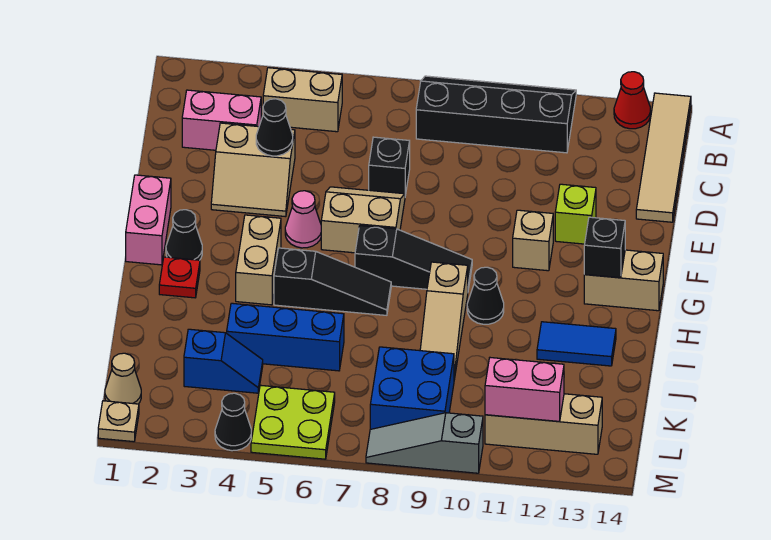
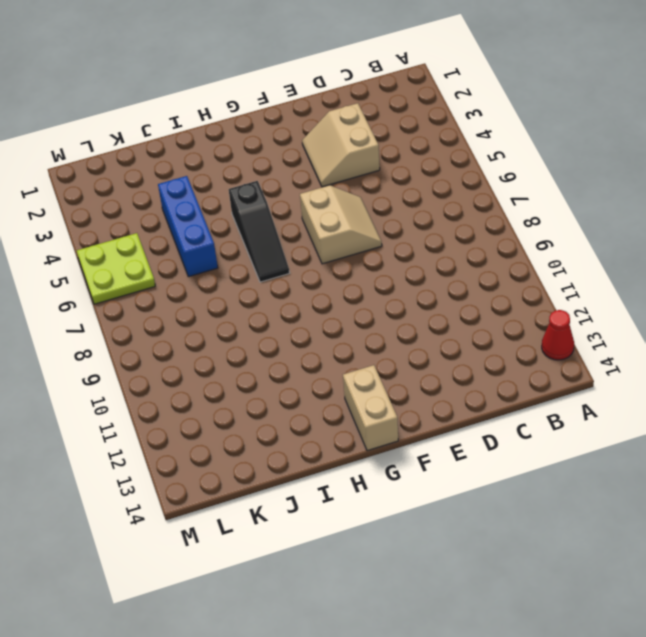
none -> black 2x4 slope [416,76,576,153]
none -> tan 1x4 tile [636,93,691,222]
none -> tan 1x2 brick [263,68,342,132]
none -> pink 1x2 brick [182,90,261,150]

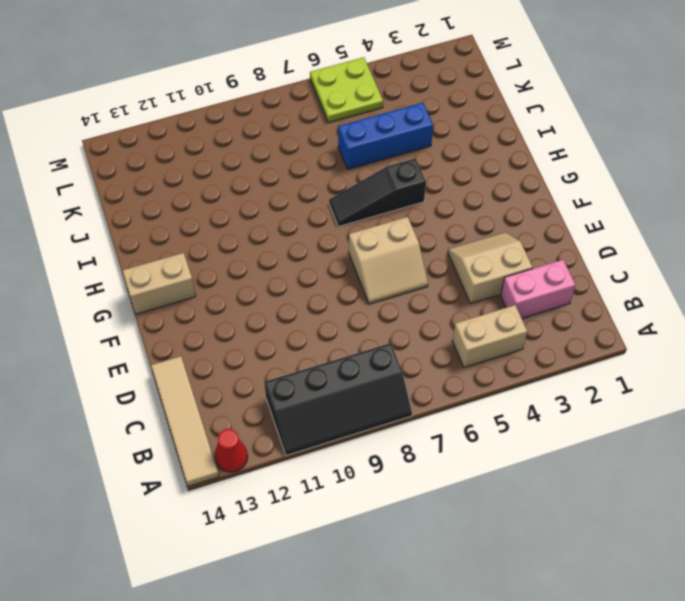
none -> black 1x1 brick [369,137,410,195]
none -> lime 1x1 brick [555,184,596,244]
none -> pink 1x2 brick [126,175,171,265]
none -> pink 1x1 cone [285,191,321,248]

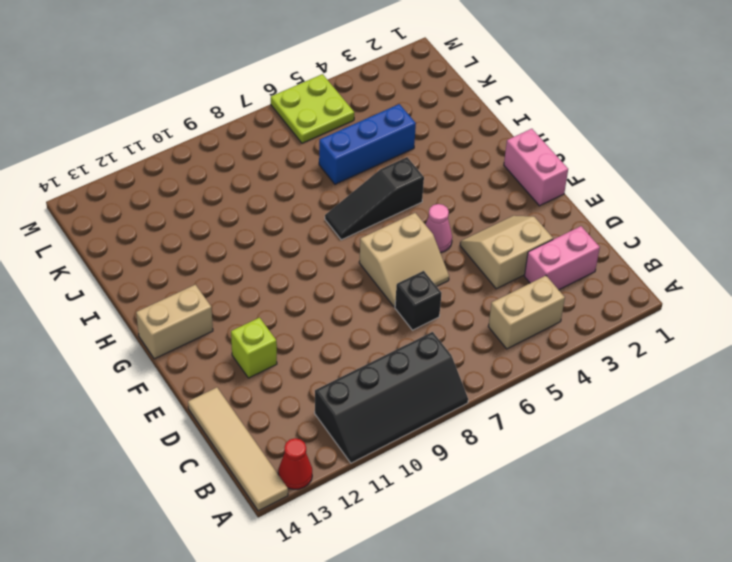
none -> tan 1x1 brick [513,210,553,271]
none -> black 1x1 cone [166,210,202,260]
none -> tan 1x2 brick [236,215,281,305]
none -> black 1x3 slope [355,226,472,289]

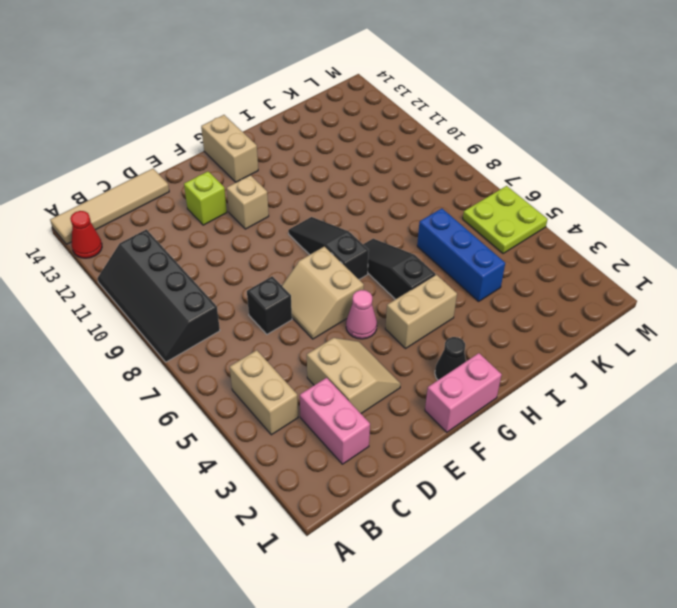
none -> red 1x1 plate [159,257,200,298]
none -> tan 1x3 slope [420,262,468,379]
none -> black 1x1 cone [467,267,504,324]
none -> blue 1x2 tile [537,322,616,366]

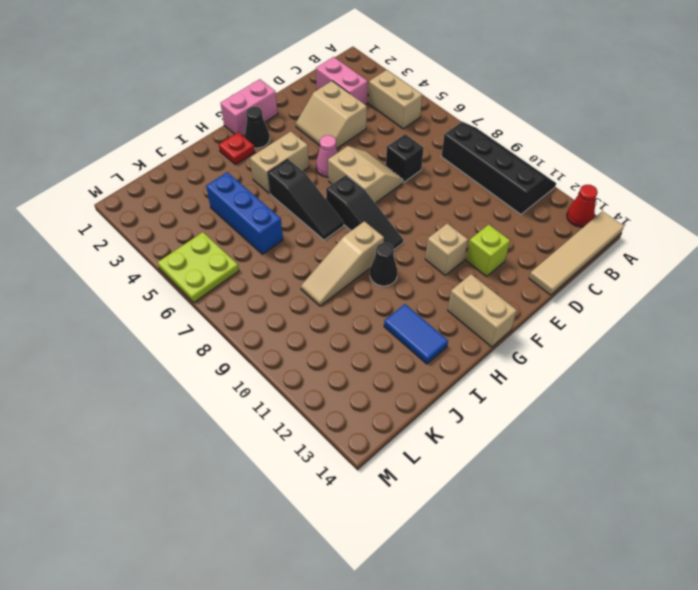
none -> blue 1x2 slope [184,329,263,393]
none -> blue 2x2 brick [370,347,454,429]
none -> tan 1x1 cone [105,353,141,404]
none -> tan 1x3 brick [485,394,602,454]

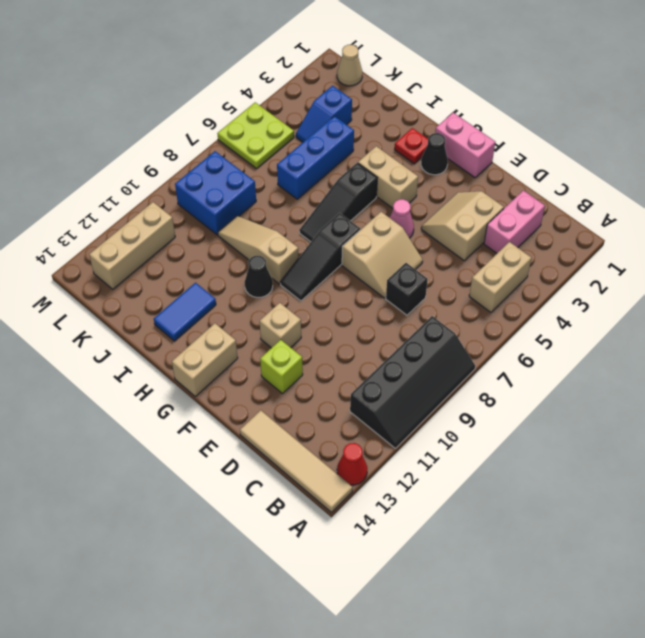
none -> tan 1x1 plate [98,401,139,442]
none -> black 1x1 cone [215,393,251,451]
none -> grey 1x3 slope [366,413,483,473]
none -> black 1x1 cone [256,99,293,156]

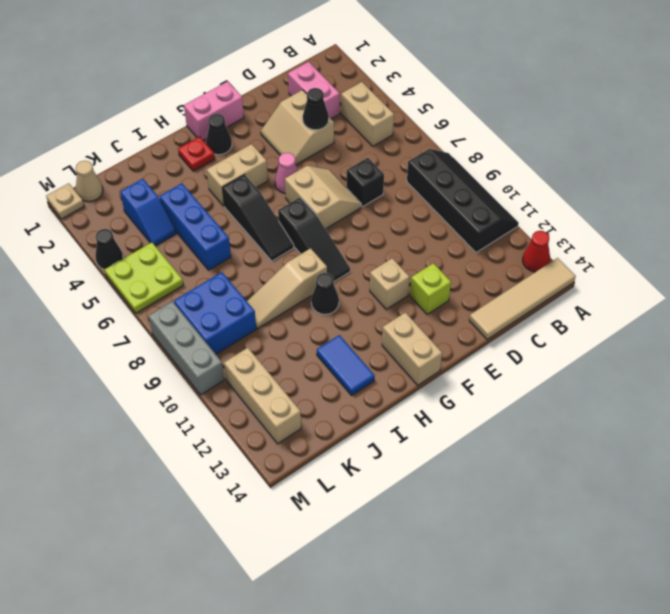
grey 1x3 brick [149,301,224,395] -> grey 1x3 slope [366,413,483,473]
none -> black 1x1 brick [584,217,625,278]
none -> pink 1x2 brick [485,358,564,421]

